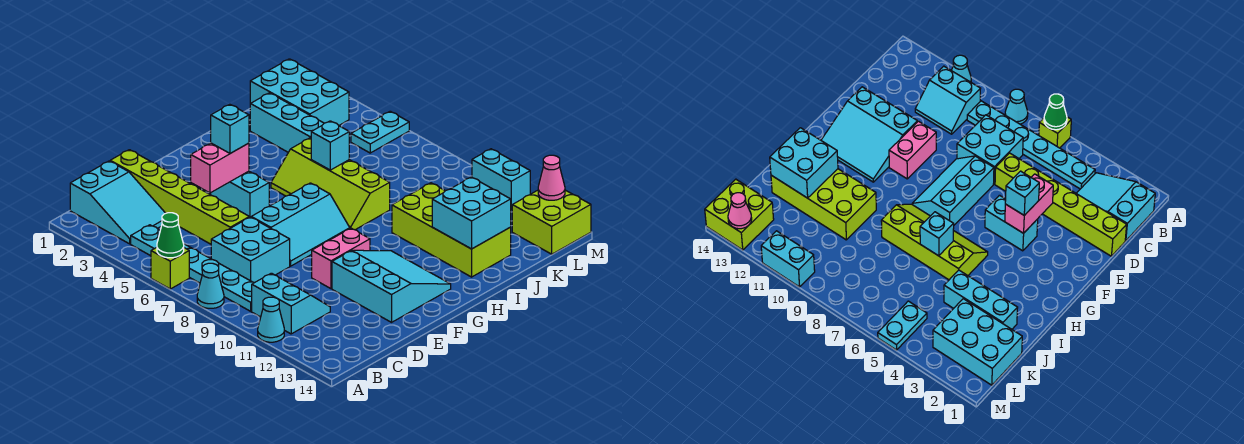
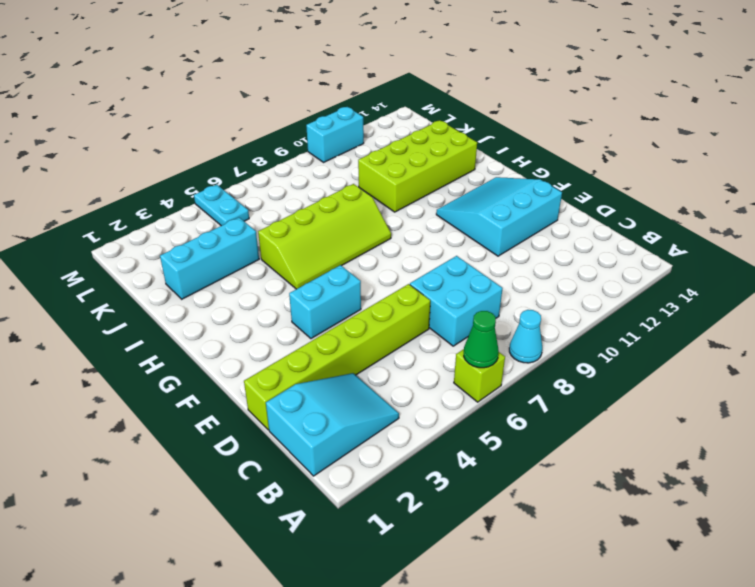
none -> cyan 1x1 cone [258,297,284,342]
none -> cyan 1x6 plate [131,225,254,311]
none -> cyan 2x2 slope [252,273,330,334]

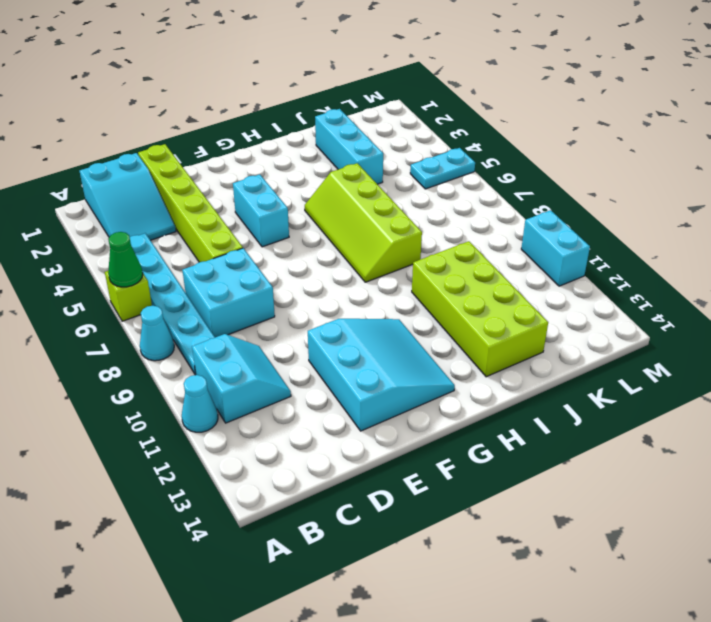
none -> cyan 2x3 slope [251,183,350,266]
none -> pink 1x2 brick [312,228,370,289]
none -> cyan 2x3 brick [250,59,349,125]

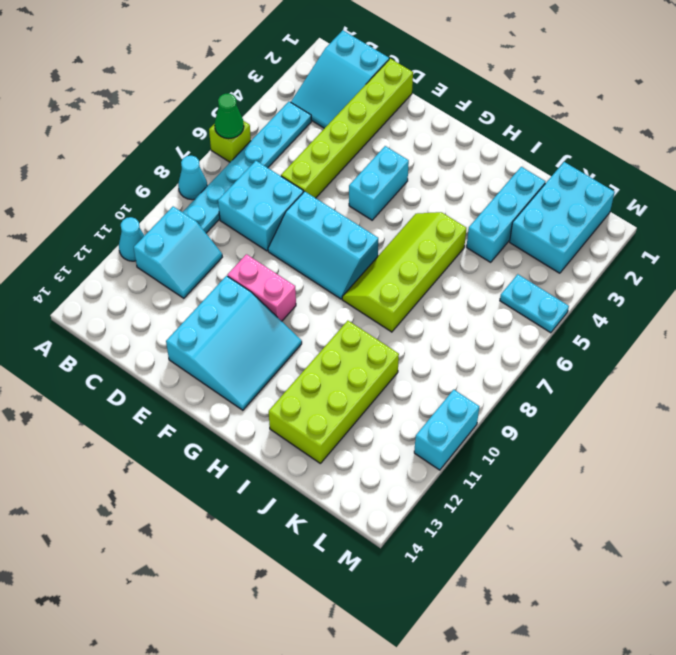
none -> lime 2x2 brick [512,190,591,254]
none -> pink 1x2 brick [191,143,249,193]
none -> cyan 1x1 brick [311,121,349,170]

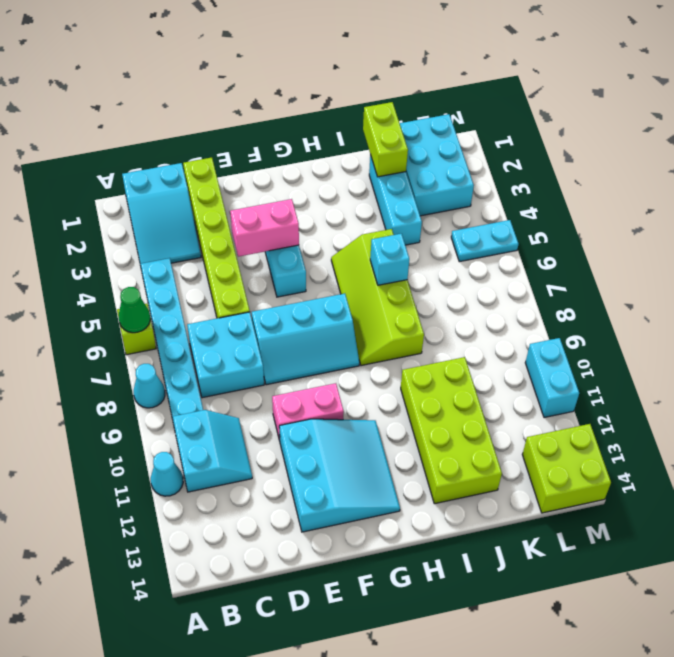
lime 1x2 brick [363,102,408,177] -> none
none -> cyan 2x2 brick [432,177,511,249]
none -> pink 1x1 cone [538,155,565,200]
none -> cyan 1x1 brick [211,104,249,153]

